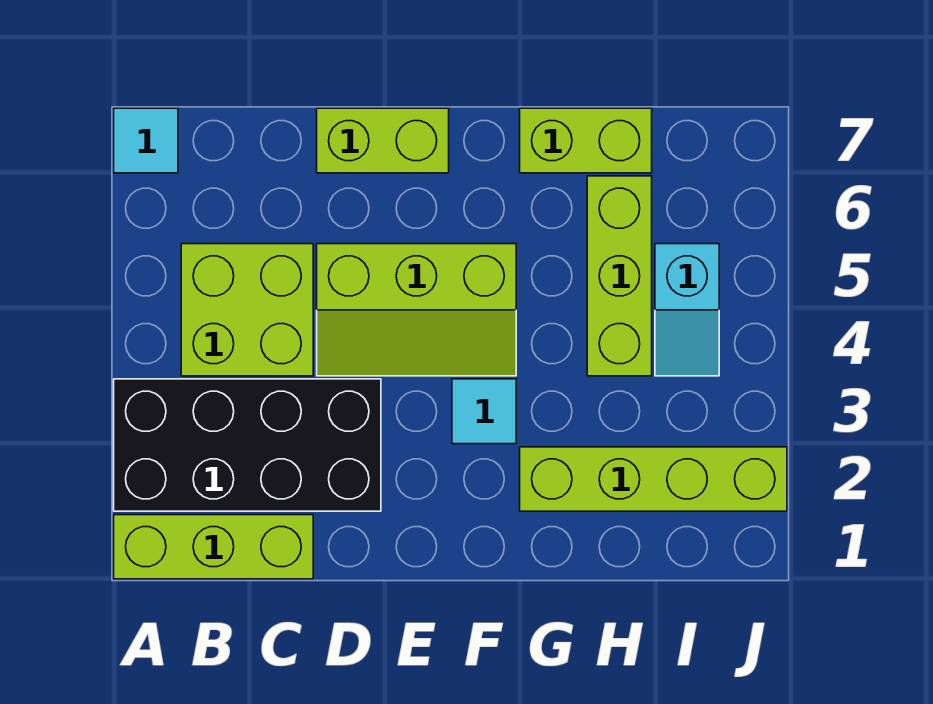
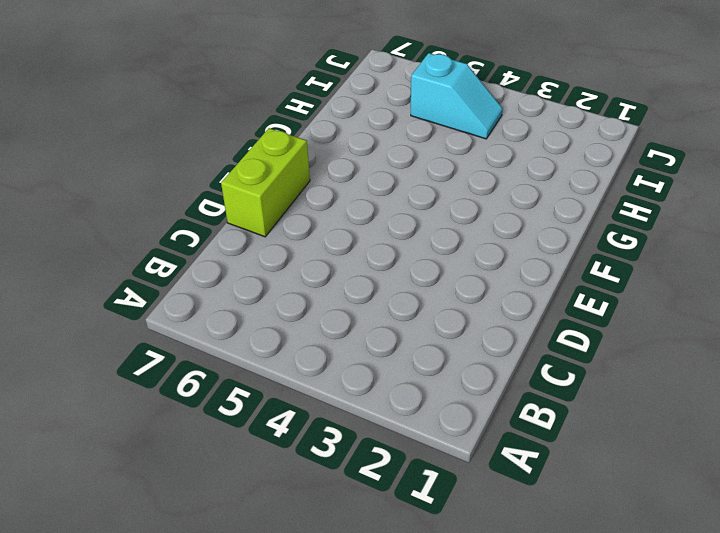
none -> lime 1x3 brick [114,515,313,579]
none -> black 2x4 brick [114,379,381,511]

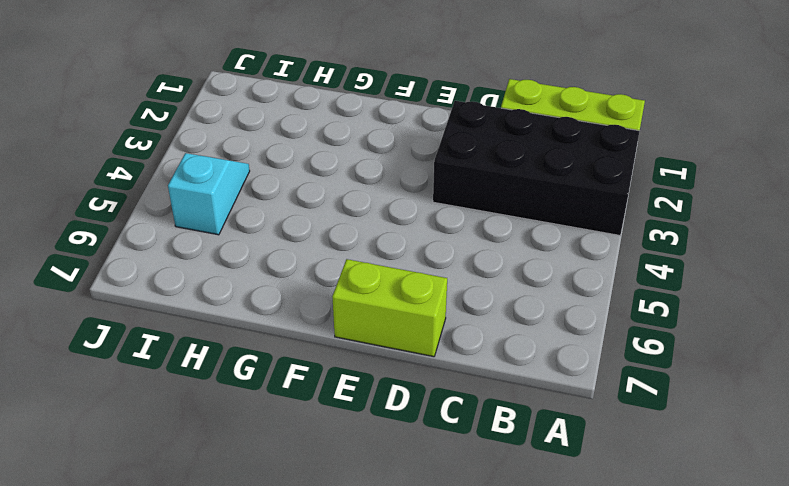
none -> cyan 1x1 tile [114,108,178,173]
none -> lime 2x2 brick [181,244,313,376]

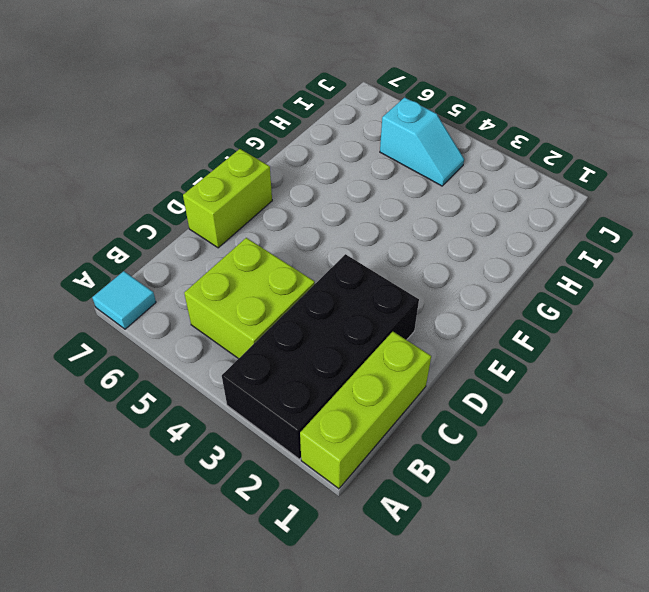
none -> lime 2x3 slope [317,244,516,376]
none -> cyan 1x1 tile [452,379,516,444]

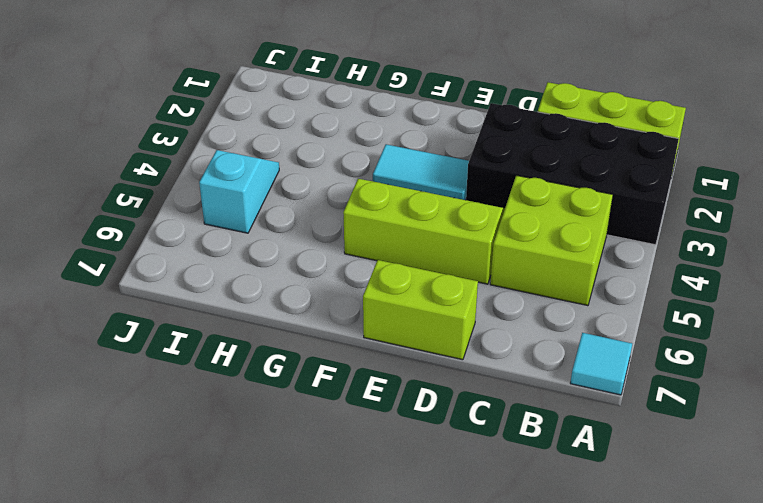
cyan 1x2 tile [373,144,469,200] -> cyan 1x1 tile [452,379,516,444]
none -> lime 1x4 brick [520,447,787,511]
none -> lime 1x2 brick [520,108,652,173]

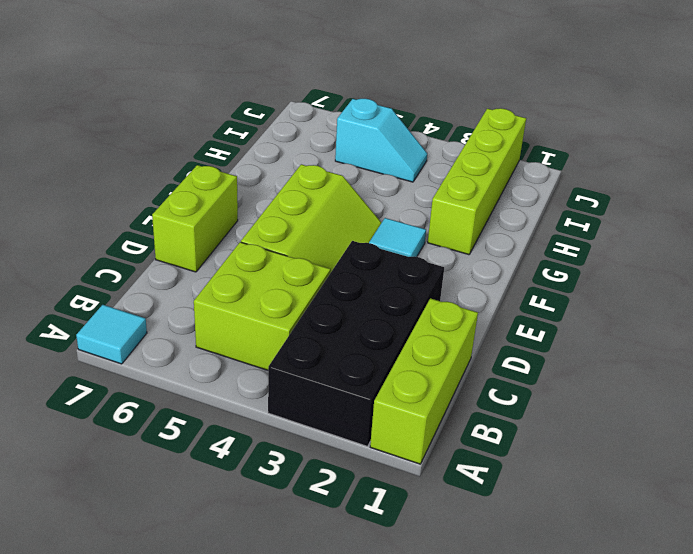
none -> lime 1x2 brick [520,108,652,173]
none -> lime 1x3 brick [587,176,652,376]

